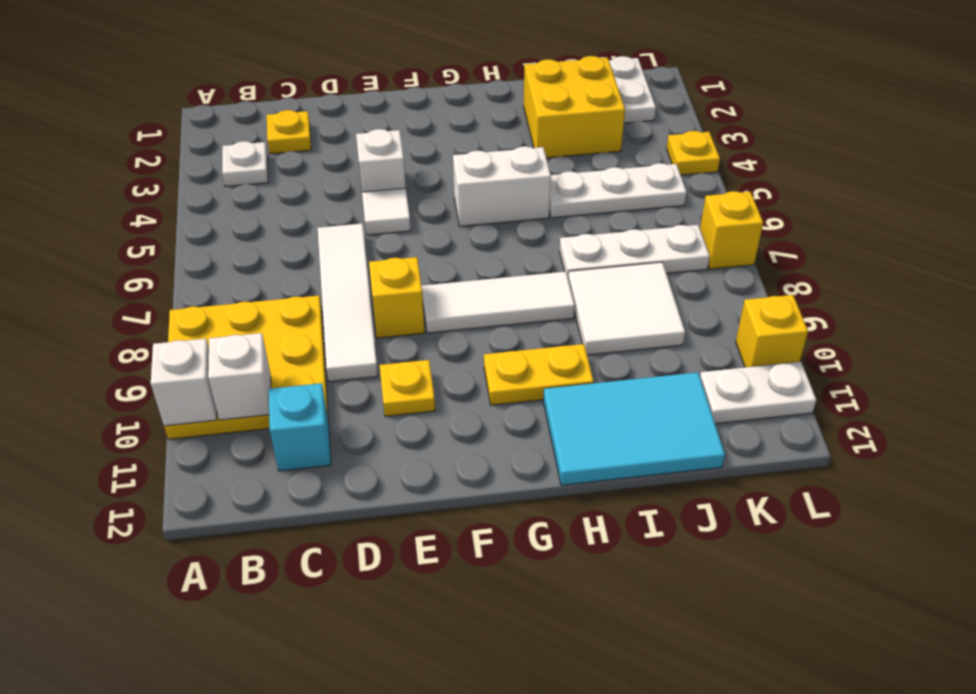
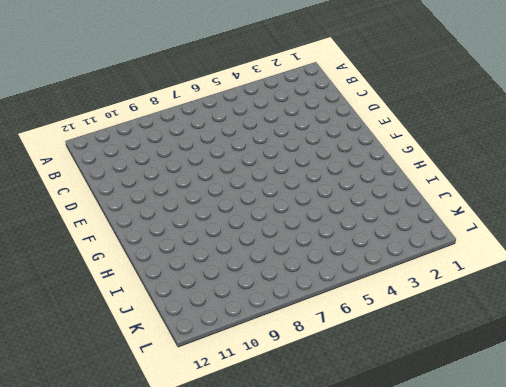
none -> yellow 3x3 plate [164,295,328,439]
none -> white 1x1 plate [222,141,268,187]
none -> yellow 1x1 plate [267,110,311,154]

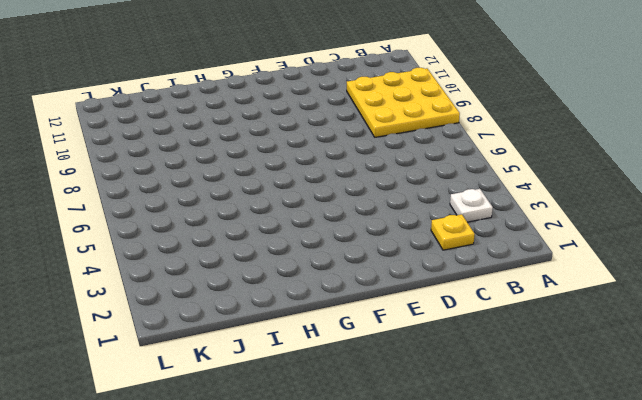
none -> cyan 1x1 brick [269,383,331,471]
none -> white 1x4 tile [318,223,378,382]
none -> white 1x1 brick [356,129,406,192]

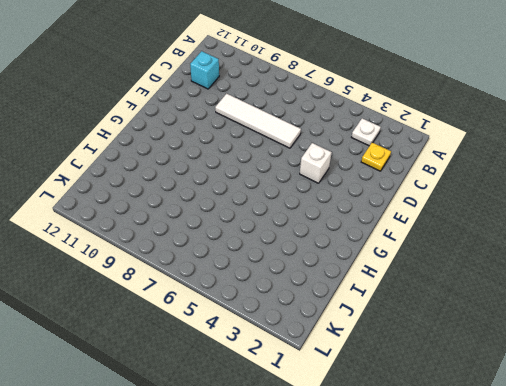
none -> yellow 3x3 plate [164,295,328,439]
none -> white 1x1 tile [362,188,411,235]
none -> yellow 1x1 brick [369,257,425,338]

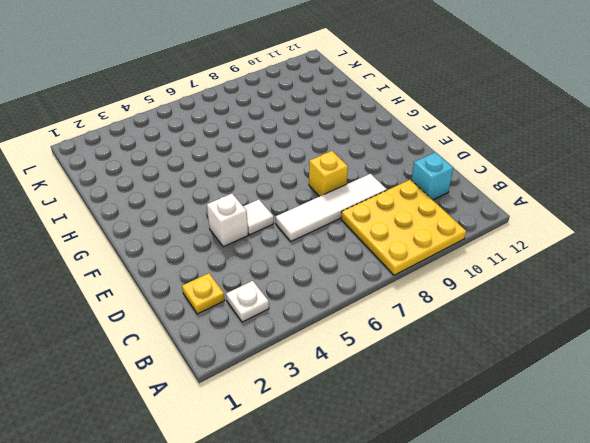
none -> yellow 1x1 plate [379,360,435,416]
none -> white 1x3 tile [422,272,575,333]
none -> white 1x2 brick [453,146,551,226]

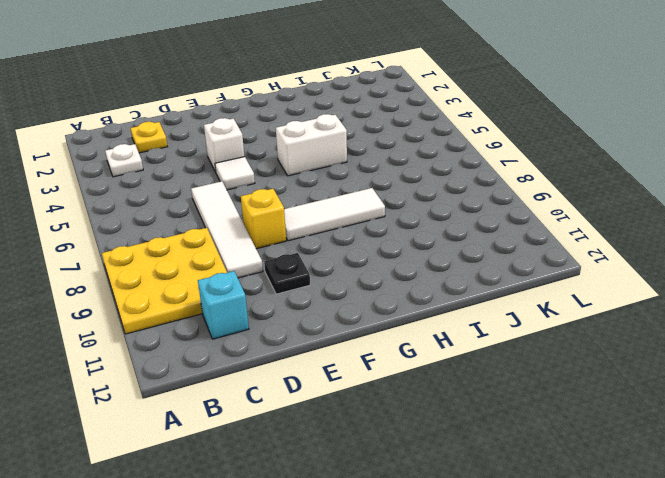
black 1x1 plate [264,253,310,294] -> yellow 1x1 plate [379,360,435,416]
none -> yellow 1x2 plate [484,344,594,405]
none -> cyan 2x3 tile [543,372,725,485]
none -> yellow 2x2 brick [524,56,625,158]

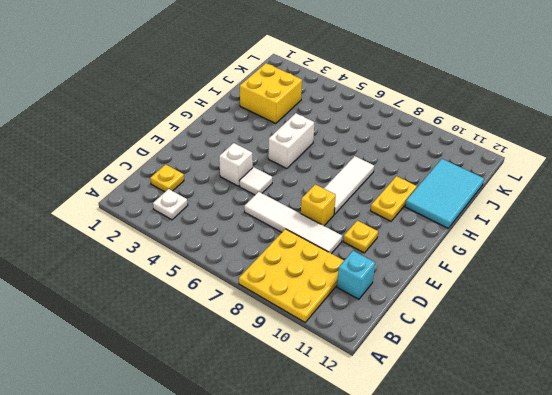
none -> white 1x3 plate [549,163,687,218]
none -> white 1x3 plate [560,225,710,276]
none -> white 2x2 tile [568,262,685,355]

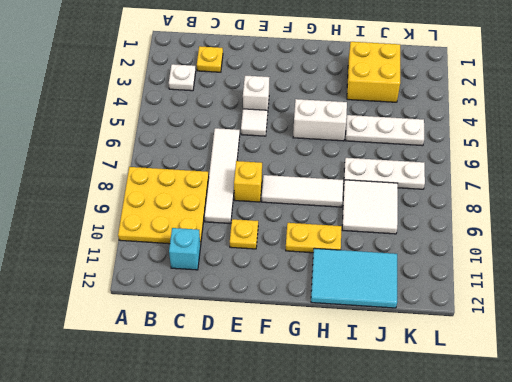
none -> white 1x2 plate [609,56,656,123]
none -> white 1x2 plate [700,362,816,424]
none -> yellow 1x1 plate [667,131,720,175]

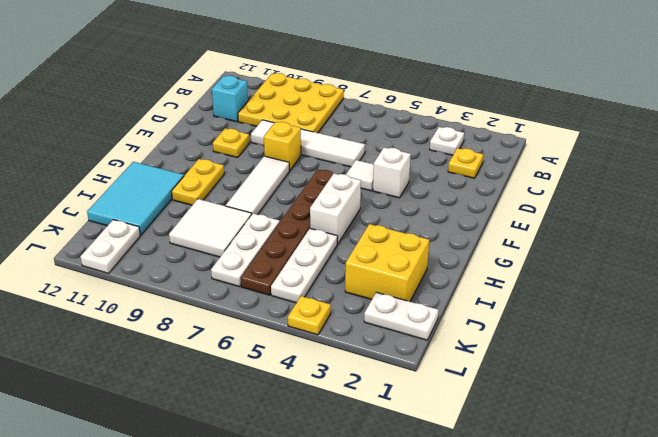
brown 1x6 plate [241,169,333,295] -> none
none -> yellow 1x1 brick [700,191,763,269]
none -> yellow 1x1 brick [736,295,808,367]
none -> white 1x1 brick [151,339,217,426]

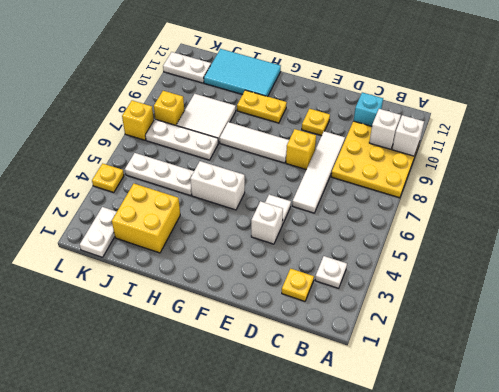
yellow 1x1 brick [154,91,184,125] -> yellow 1x1 brick moved to [736,295,808,367]

